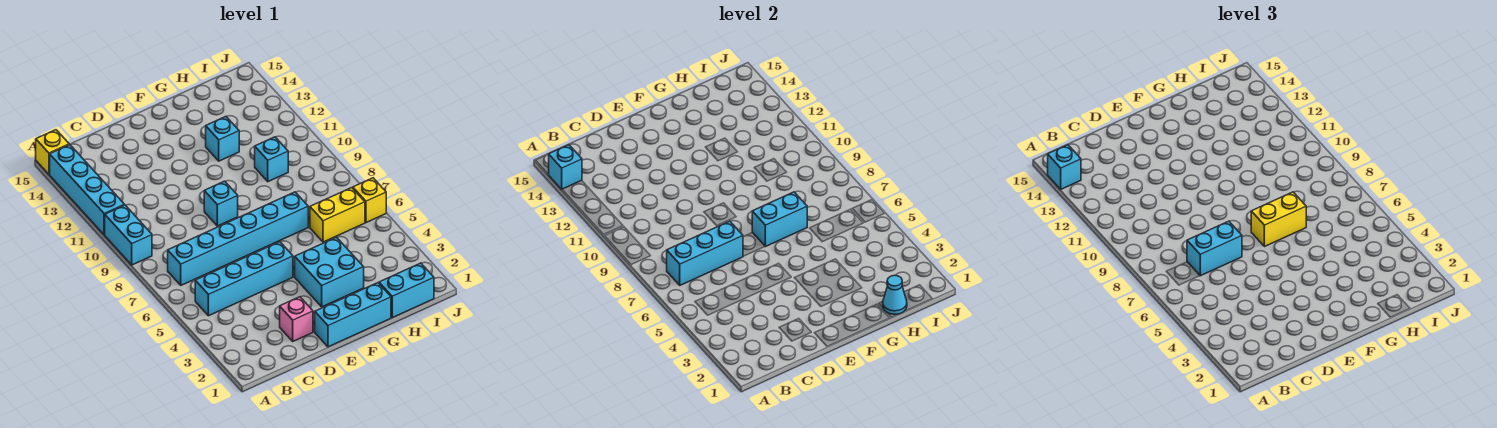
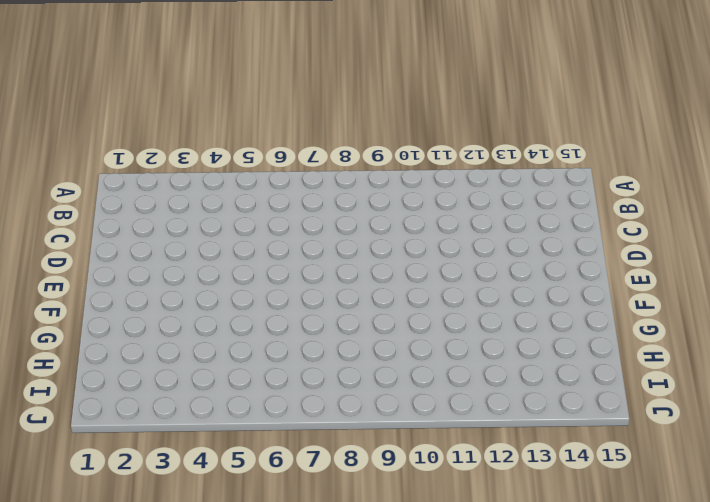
none -> cyan 1x2 brick [105,205,152,265]
none -> cyan 1x4 brick [50,145,125,235]
none -> yellow 1x1 brick [36,130,69,174]

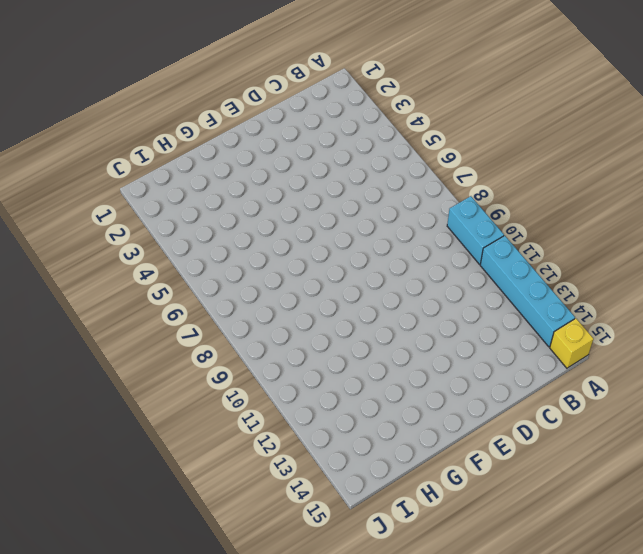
none -> cyan 1x4 brick [195,242,293,316]
none -> cyan 1x6 brick [168,192,308,285]
none -> pink 1x1 brick [280,297,313,341]

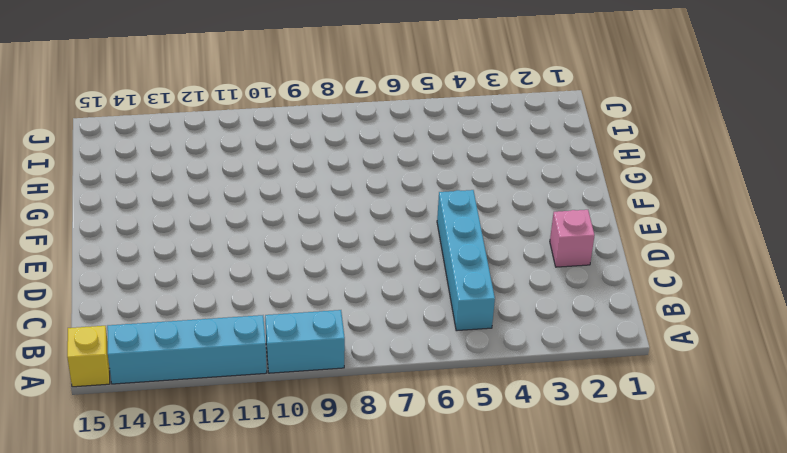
none -> cyan 1x6 brick [168,192,308,285]
none -> cyan 1x3 brick [315,283,391,347]
none -> cyan 1x1 brick [204,181,238,226]

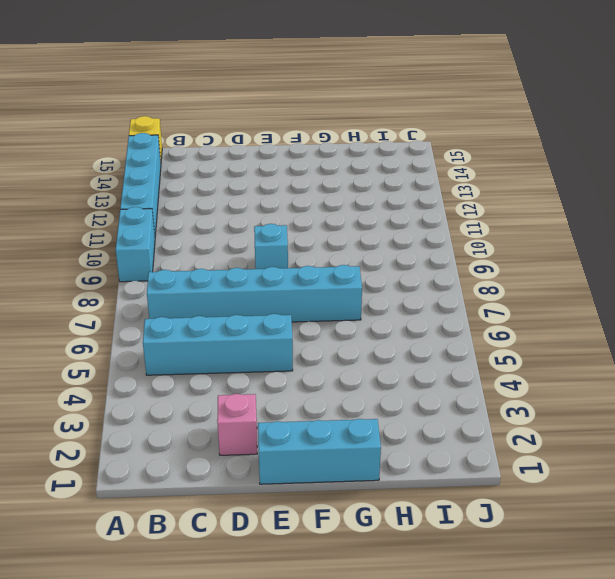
none -> cyan 2x2 brick [295,237,364,307]
none -> cyan 1x1 brick [206,117,239,161]
none -> cyan 1x2 brick [379,263,434,318]

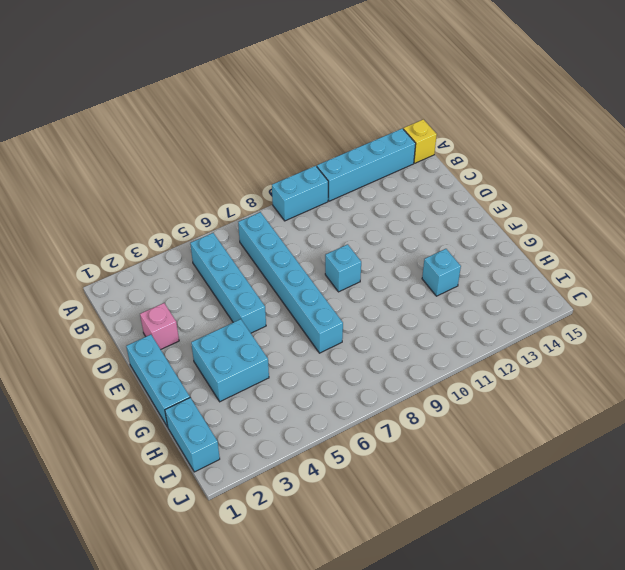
none -> yellow 1x2 brick [310,188,365,242]
none -> cyan 1x1 brick [255,137,288,182]
none -> yellow 1x1 brick [353,178,386,223]

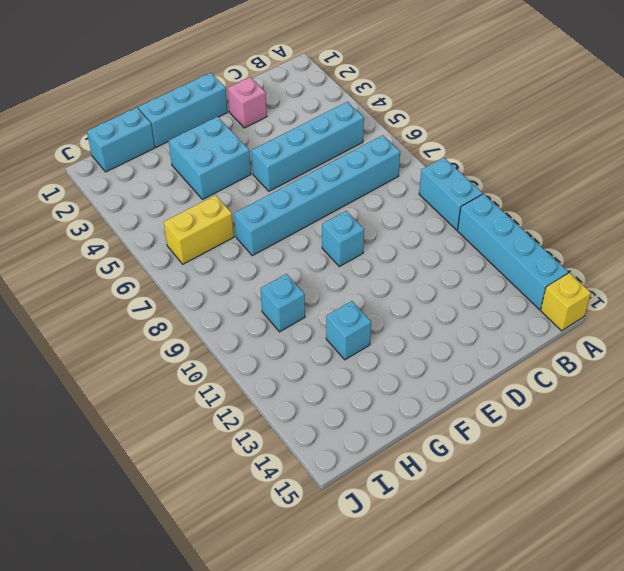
none -> yellow 1x1 brick [353,178,386,223]
none -> cyan 1x1 brick [549,145,582,189]
none -> cyan 1x3 brick [667,221,743,285]

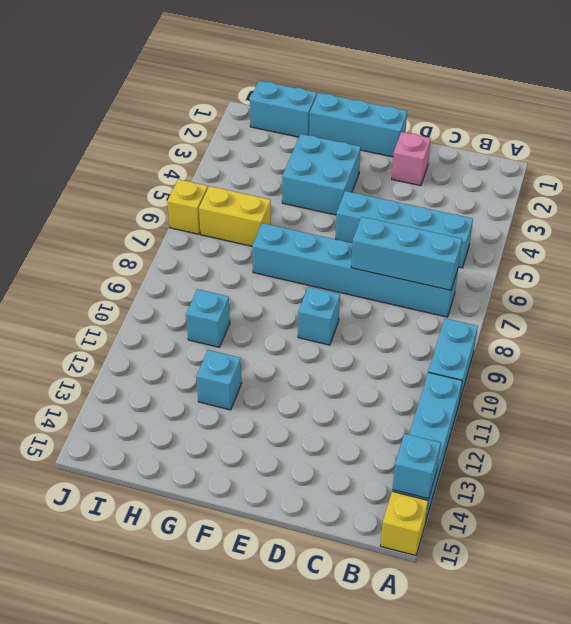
none -> cyan 1x2 brick [752,192,807,247]
none -> cyan 1x1 cone [883,275,907,314]
none -> cyan 1x1 brick [1048,145,1081,189]

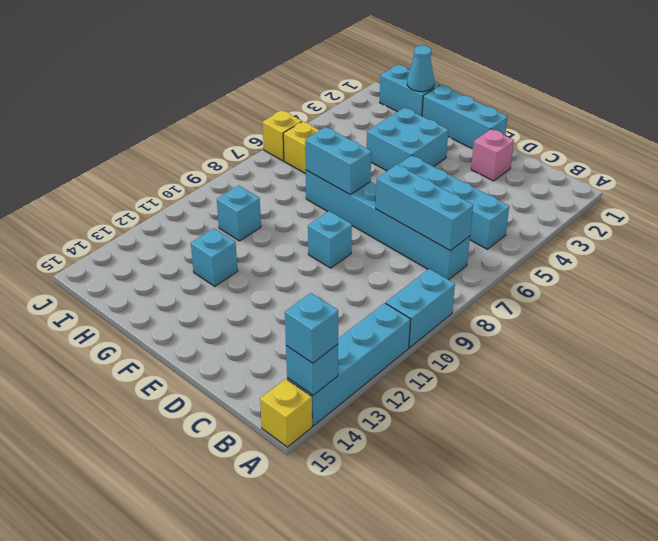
none -> cyan 1x2 brick [1187,221,1242,276]
none -> yellow 1x2 brick [1251,192,1306,247]

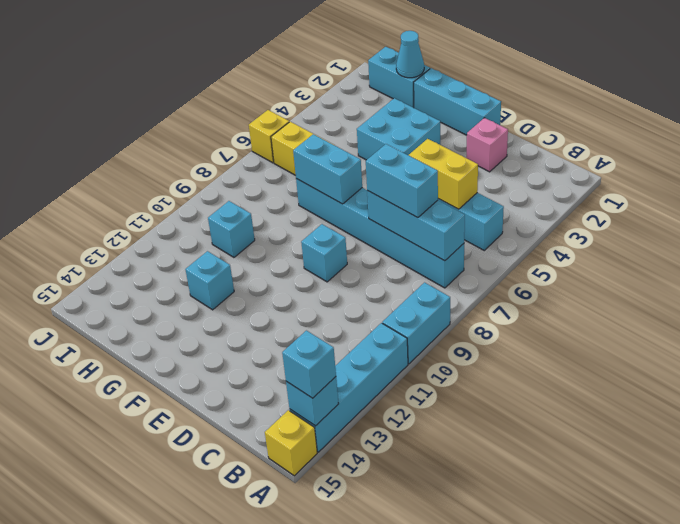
yellow 1x2 brick [409,139,478,209] -> yellow 1x2 brick moved to [1251,192,1306,247]

